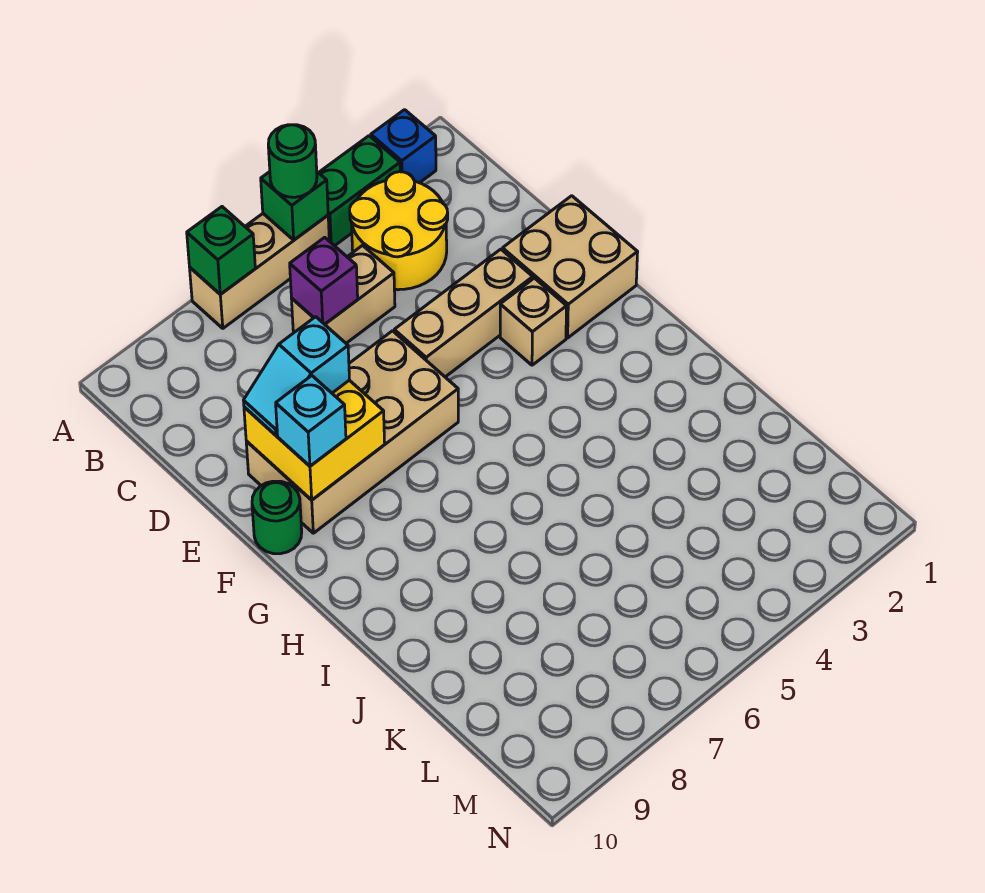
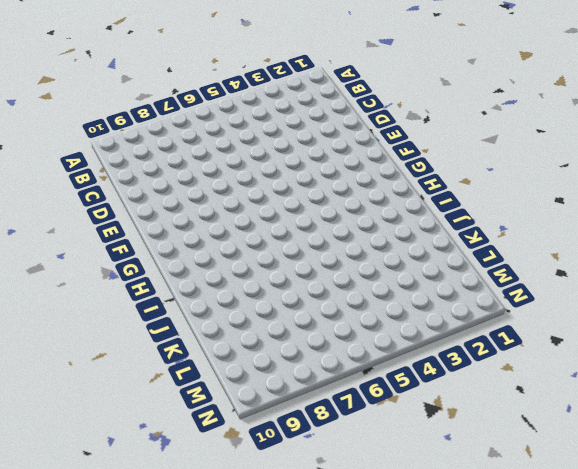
none -> blue 1x1 brick [371,110,436,183]
none -> green 1x2 brick [319,136,400,246]
none -> tan 1x3 brick [190,214,329,328]

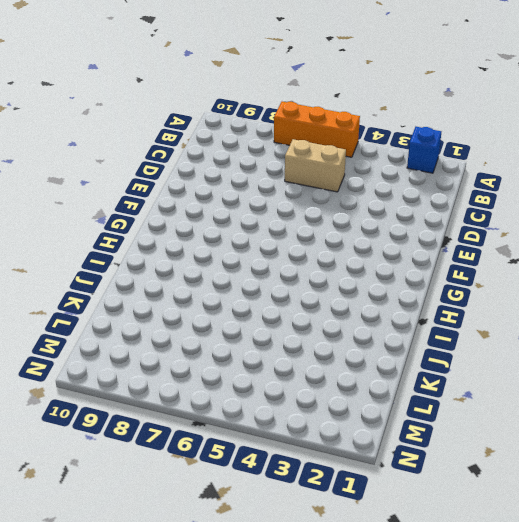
orange 1x3 brick [274,102,360,157] -> tan 1x3 brick [190,214,329,328]
none -> green 1x2 brick [319,136,400,246]
none -> yellow 2x2 round brick [350,172,448,290]
none -> tan 2x2 brick [503,196,638,338]

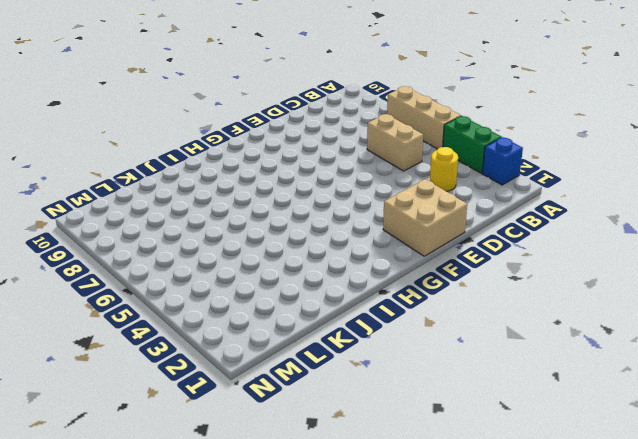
yellow 1x1 round brick [430,147,458,191] -> yellow 2x2 round brick [350,172,448,290]
none -> tan 1x3 brick [394,249,533,377]
none -> tan 2x4 brick [246,331,458,533]
none -> tan 1x1 brick [500,278,567,365]

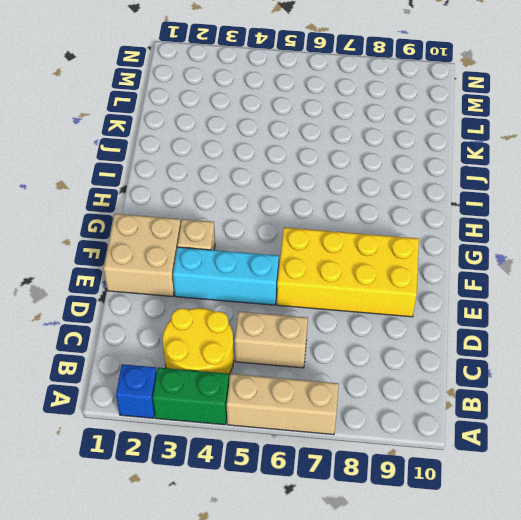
cyan 1x3 brick [173,247,279,305] -> tan 1x3 brick [394,249,533,377]
yellow 2x4 brick [277,228,419,317] -> tan 2x4 brick [246,331,458,533]
none -> green 1x1 round brick [252,481,302,554]
none -> green 1x1 brick [261,172,328,240]
none -> green 1x1 brick [187,207,255,294]

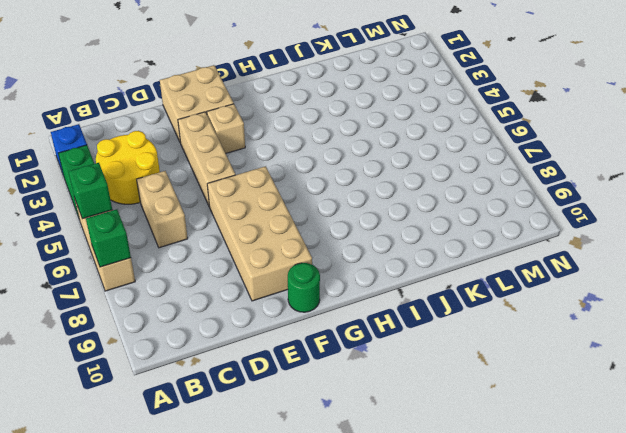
none -> purple 1x1 brick [290,237,358,324]
none -> yellow 2x2 brick [244,380,385,500]
none -> green 1x1 round brick [268,125,317,197]

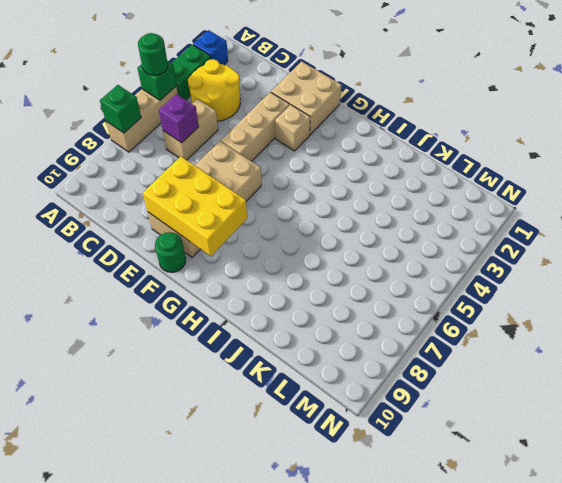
yellow 2x3 brick [143,156,247,256] -> yellow 2x2 brick [244,380,385,500]
none -> cyan 1x2 slope [244,317,349,435]
none -> cyan 1x1 brick [276,376,346,466]

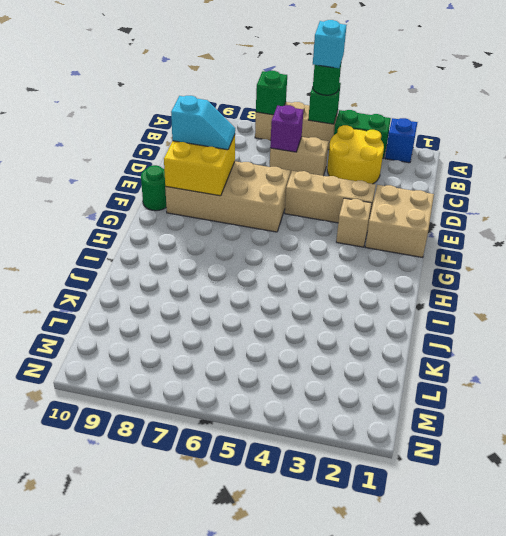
cyan 1x1 brick [313,20,347,68] -> cyan 1x1 brick moved to [276,376,346,466]
cyan 1x2 slope [171,96,235,150] -> cyan 1x2 slope turned to [244,317,349,435]

